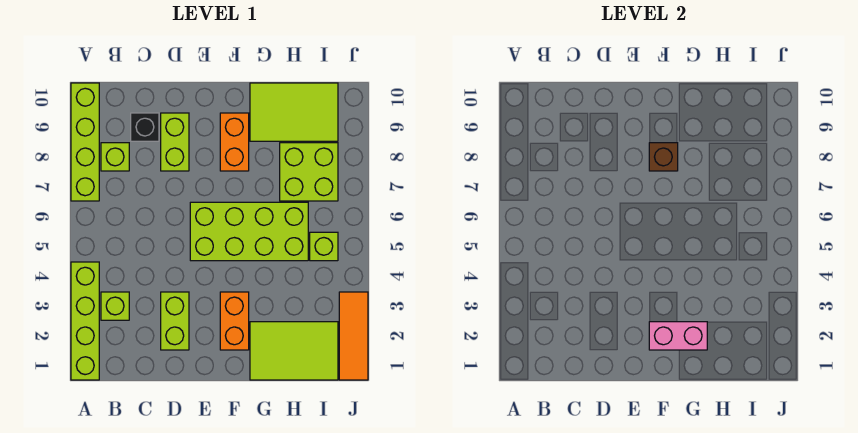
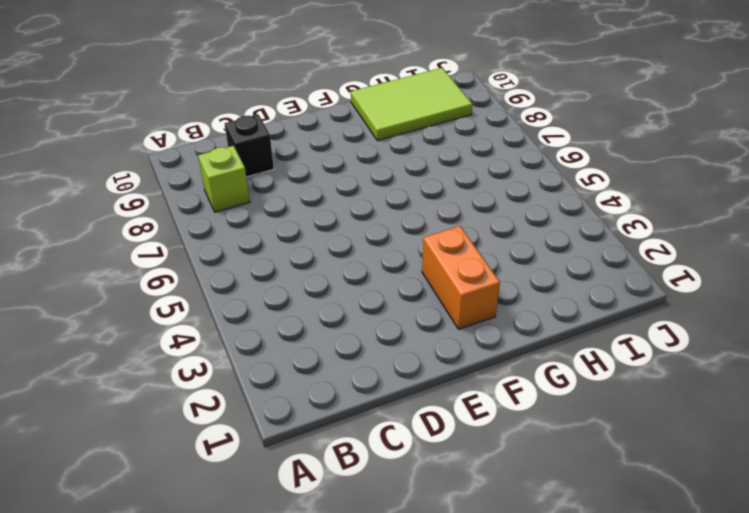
none -> lime 1x4 brick [71,262,99,380]
none -> lime 1x4 brick [71,83,99,201]
none -> lime 1x1 brick [101,292,129,320]

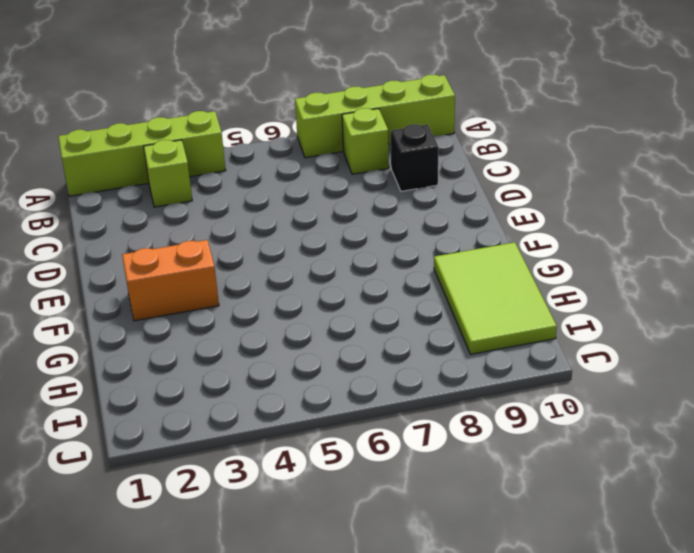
none -> lime 1x2 brick [161,292,189,350]
none -> lime 1x2 brick [161,113,189,171]
none -> lime 2x4 brick [190,202,308,261]

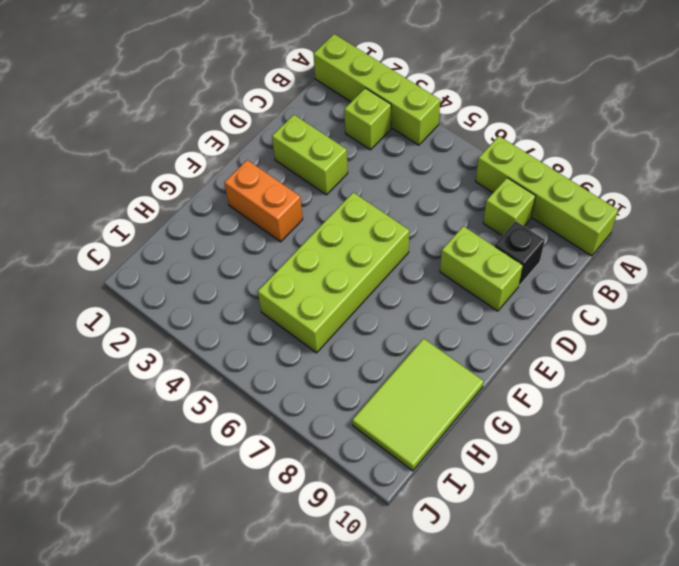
none -> orange 1x2 brick [220,113,249,171]
none -> lime 2x3 tile [250,322,338,380]
none -> lime 2x2 brick [280,143,338,201]

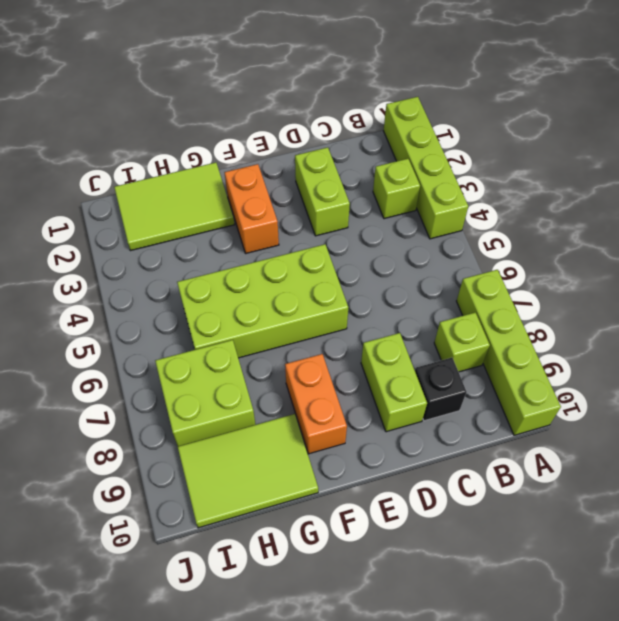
none -> lime 1x1 brick [310,232,338,261]
none -> orange 1x3 tile [339,292,368,380]
none -> pink 1x2 brick [649,322,707,350]

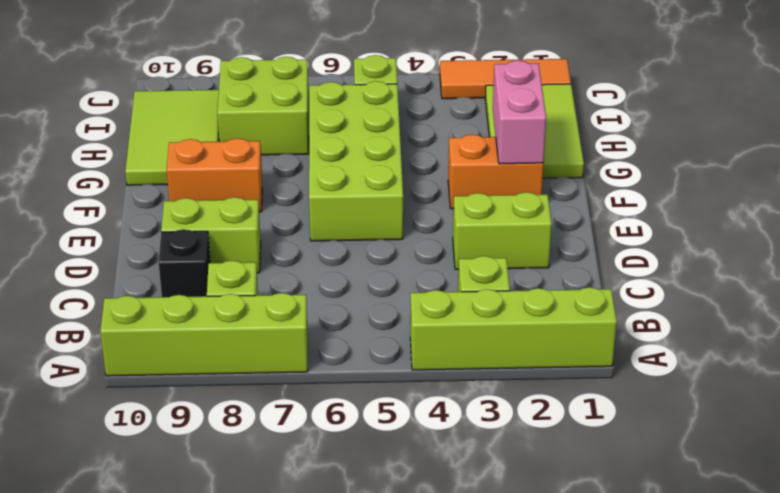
none -> brown 1x1 brick [649,143,678,171]

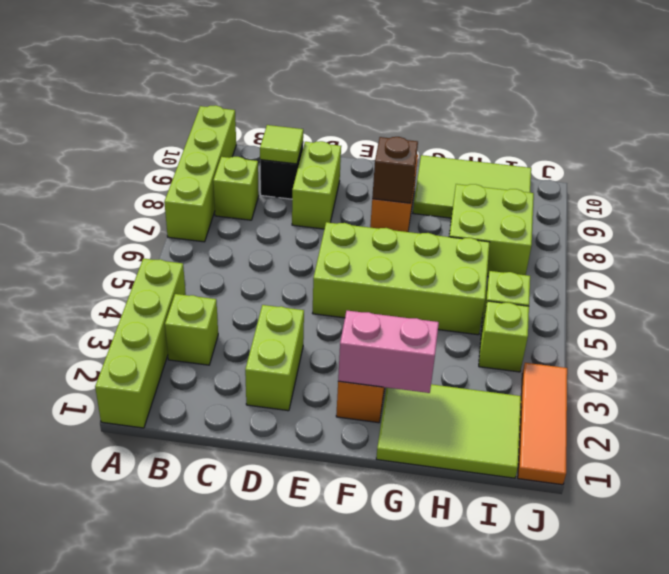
lime 1x1 tile [260,125,303,164] -> none
lime 1x1 brick [479,301,529,372] -> none

